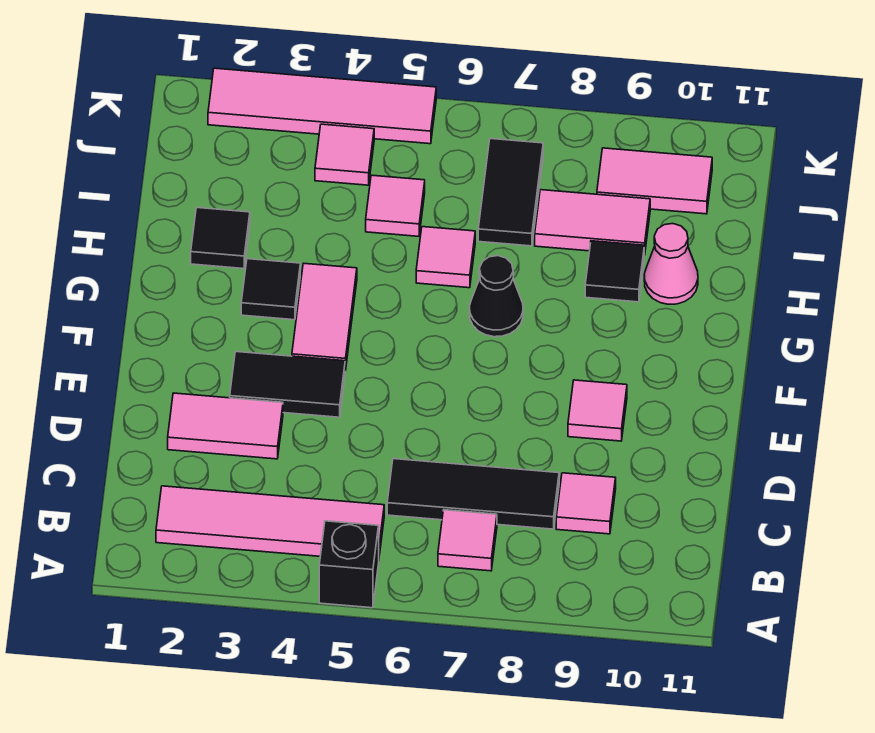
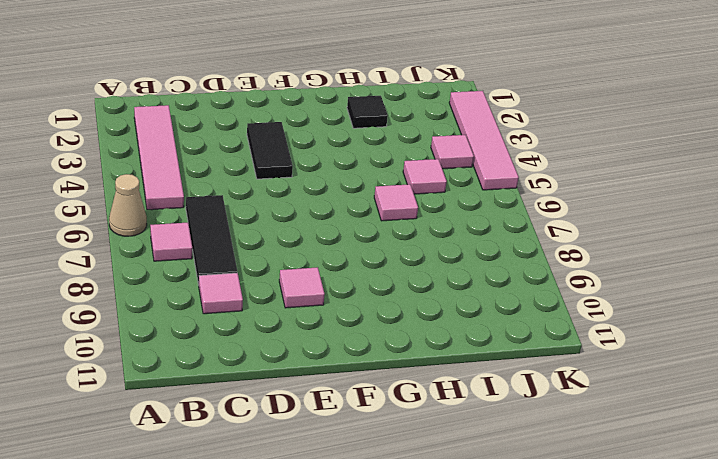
tan 1x1 cone [109,174,147,236] -> none
none -> black 1x1 brick [319,521,379,608]
none -> pink 1x2 tile [168,393,283,459]
none -> pink 1x2 tile [292,263,357,371]

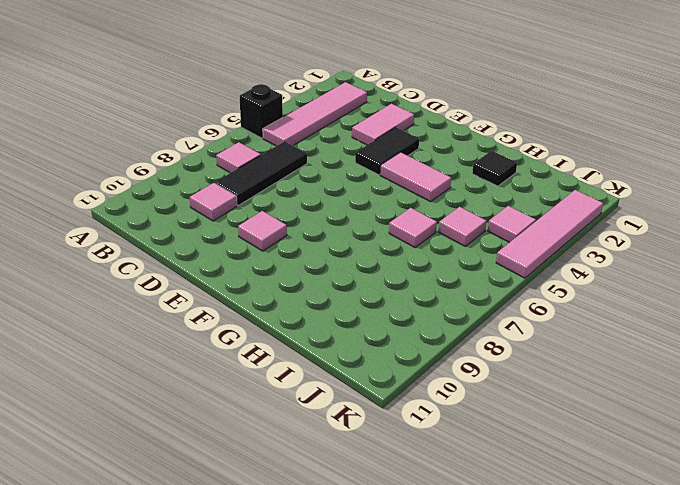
none -> black 1x1 tile [241,259,300,320]
none -> black 1x1 cone [470,256,523,337]
none -> black 1x1 tile [585,241,644,302]

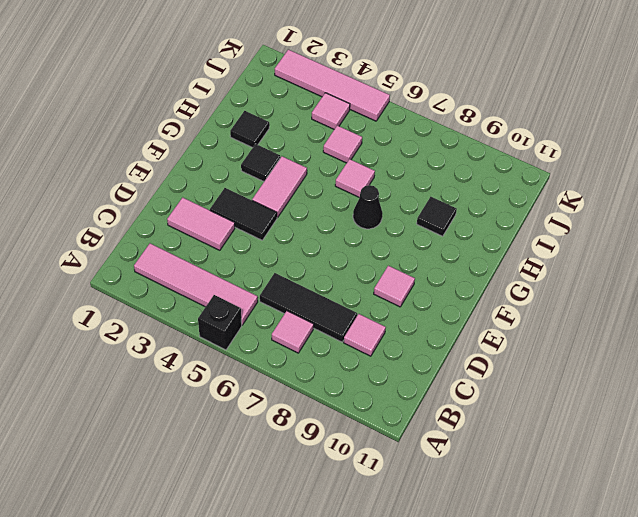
none -> pink 1x1 cone [644,224,698,304]
none -> black 1x2 tile [478,139,543,246]
none -> pink 1x2 tile [535,190,650,255]

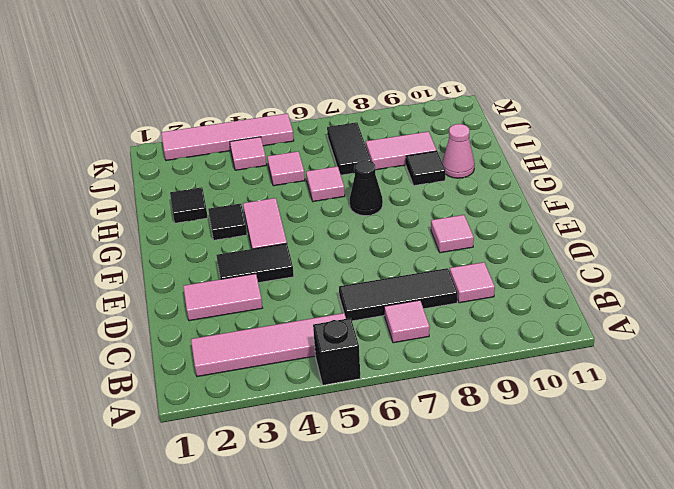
none -> pink 1x2 tile [597,148,712,214]

